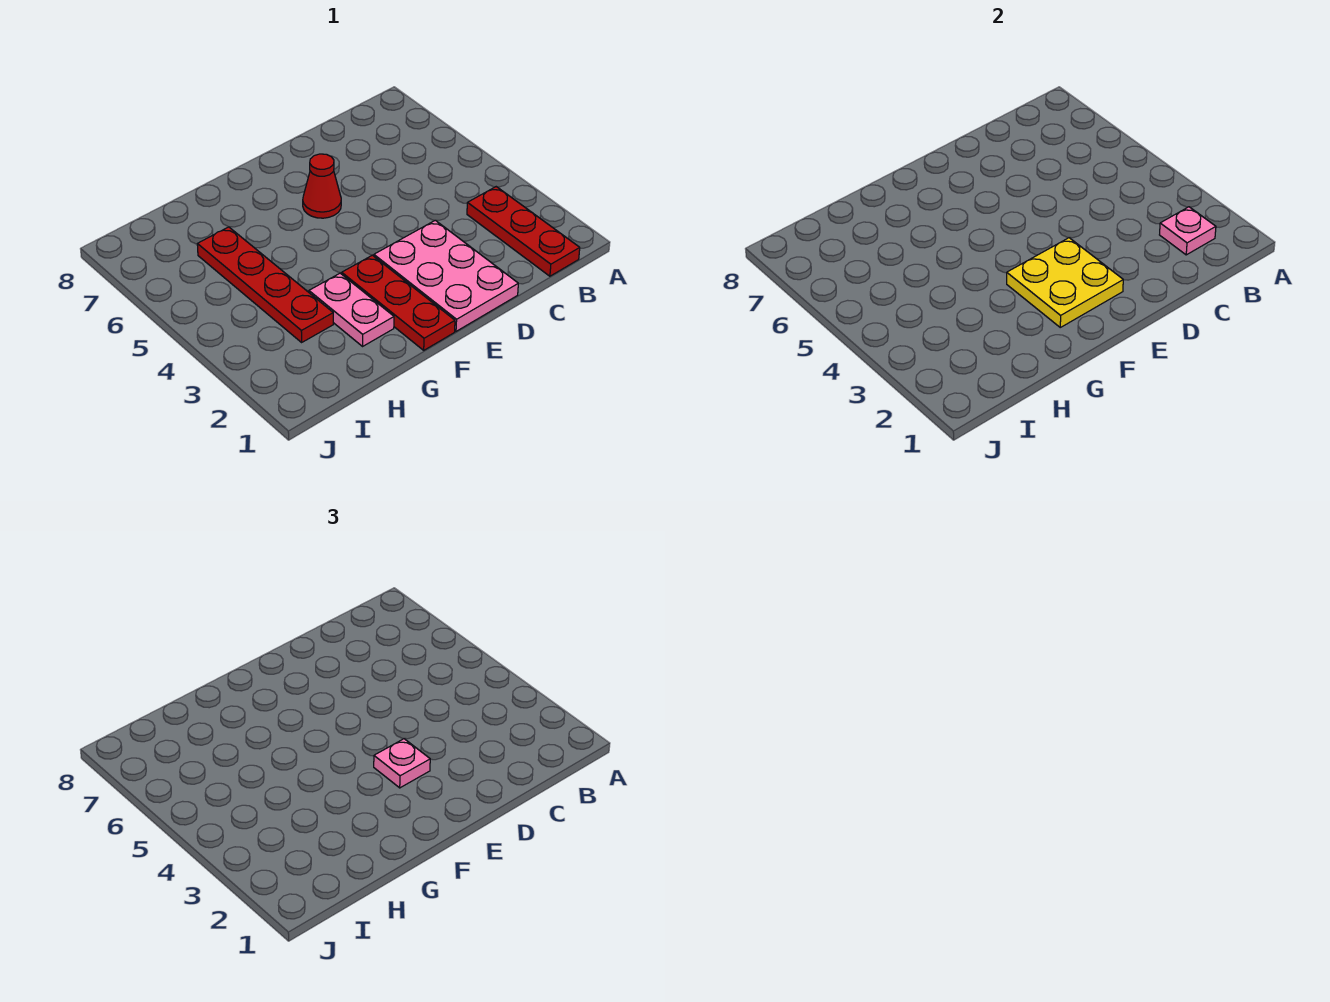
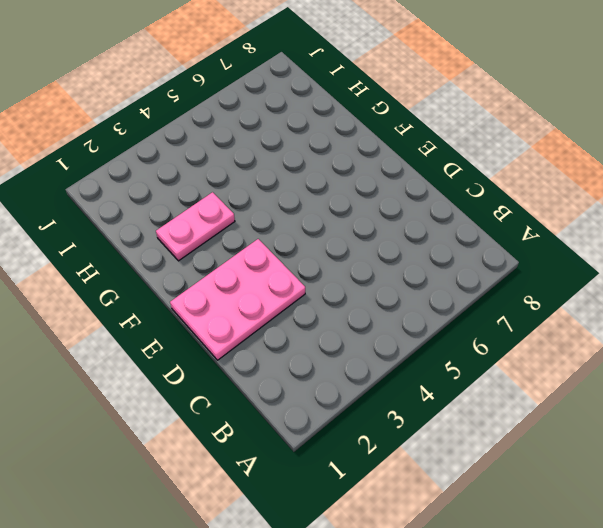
none -> red 1x3 plate [467,187,580,276]
none -> red 1x1 cone [303,154,341,218]

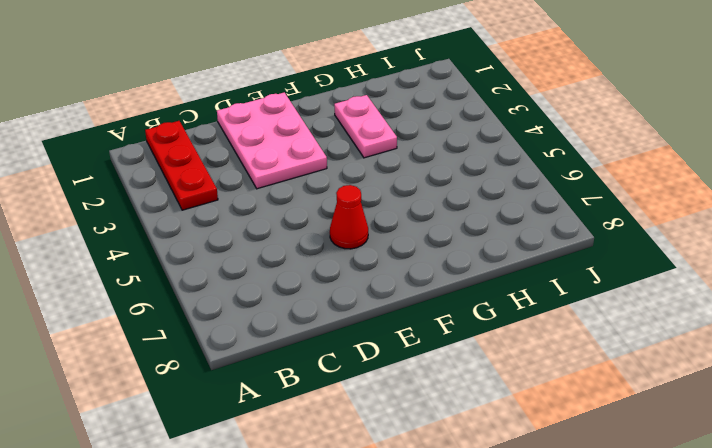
none -> red 1x3 plate [342,255,455,350]
none -> red 1x4 plate [197,227,333,342]

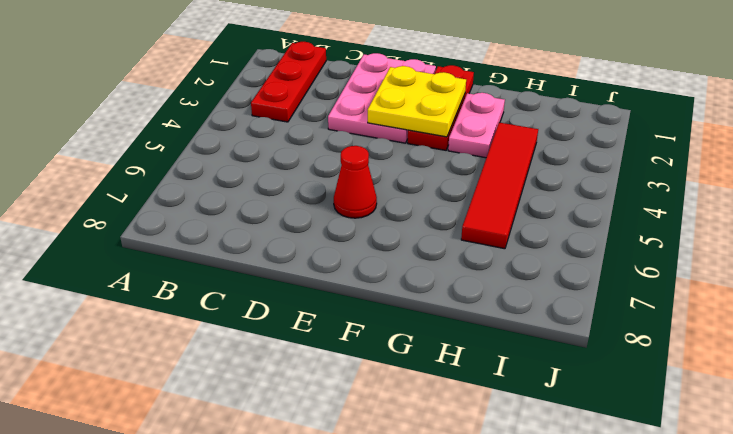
red 1x4 tile [461,122,538,249] -> red 1x4 plate [197,227,333,342]
none -> pink 1x1 plate [1160,207,1216,255]
none -> pink 1x1 plate [374,739,430,788]

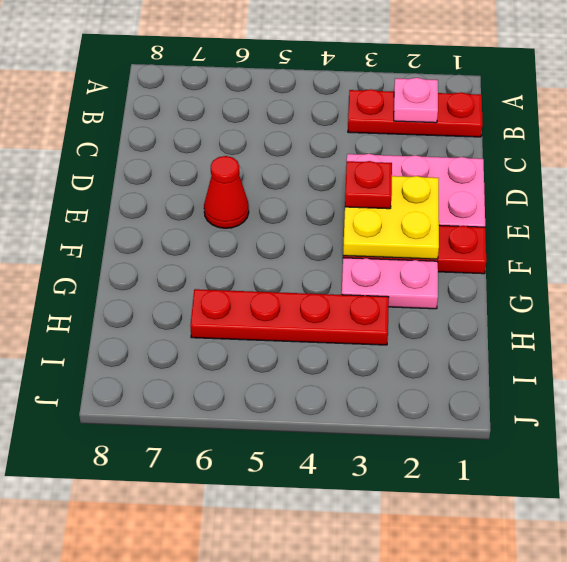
red 1x1 plate [345,161,392,209] -> pink 1x1 plate [374,739,430,788]

